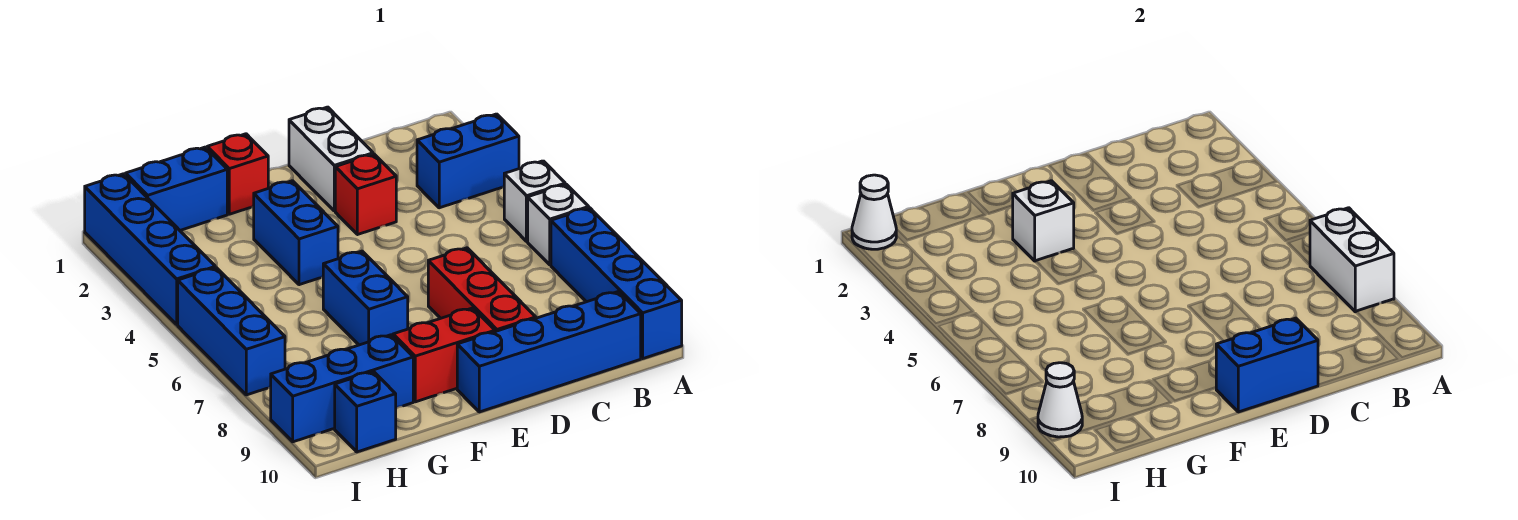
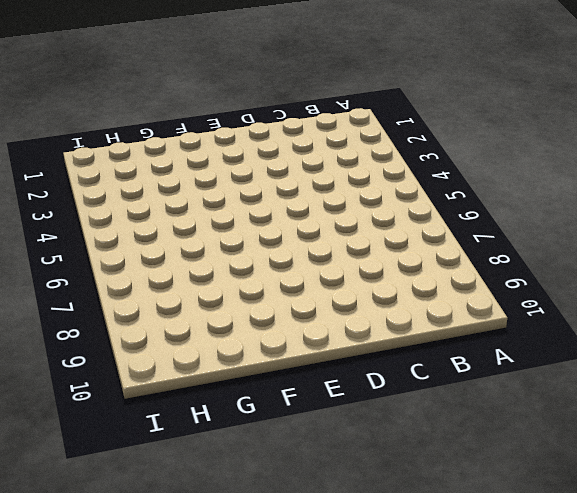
none -> blue 1x2 brick [417,114,519,208]
none -> white 1x1 brick [504,161,565,241]
none -> white 1x1 brick [528,184,589,265]

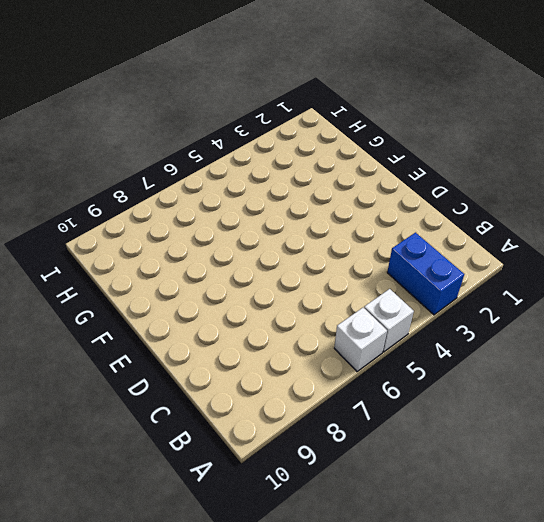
none -> blue 1x4 brick [551,208,682,358]
none -> blue 1x4 brick [457,292,641,412]
none -> white 1x2 brick [289,107,373,211]

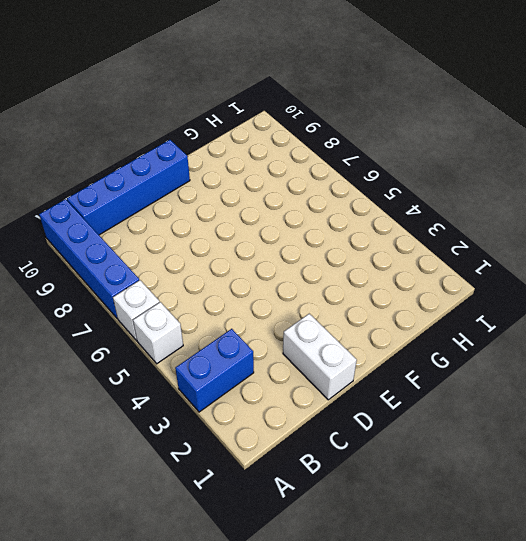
none -> red 1x1 brick [335,154,396,235]
none -> red 1x3 brick [428,248,536,332]
none -> red 1x2 brick [393,308,495,402]

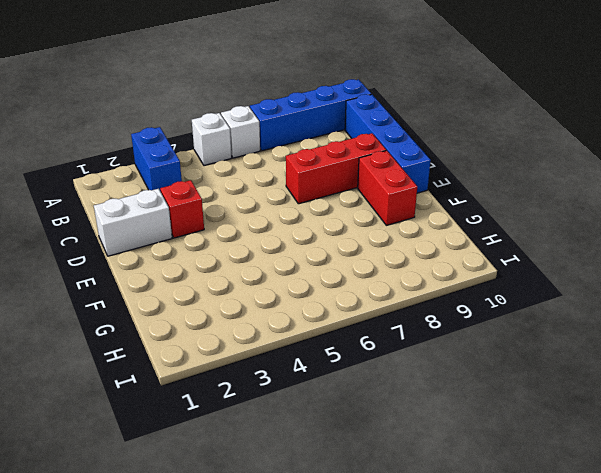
none -> red 1x1 brick [207,134,268,214]
none -> blue 1x2 brick [254,181,338,285]
none -> blue 1x2 brick [323,251,408,345]

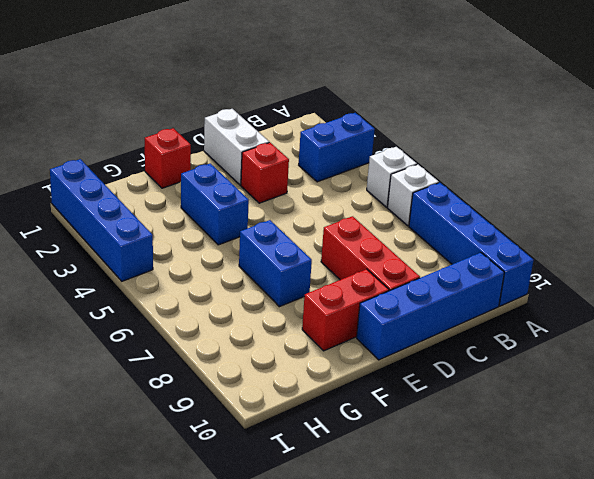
none -> blue 1x2 brick [126,147,227,230]
none -> blue 1x3 brick [271,335,413,442]
none -> blue 1x1 brick [335,372,396,452]

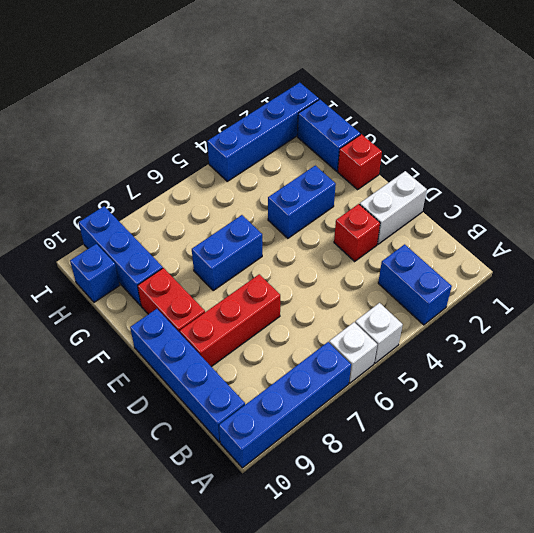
none -> blue 1x3 brick [178,268,285,395]
none -> white 1x2 brick [1310,208,1394,312]
none -> blue 1x2 brick [1216,318,1318,412]

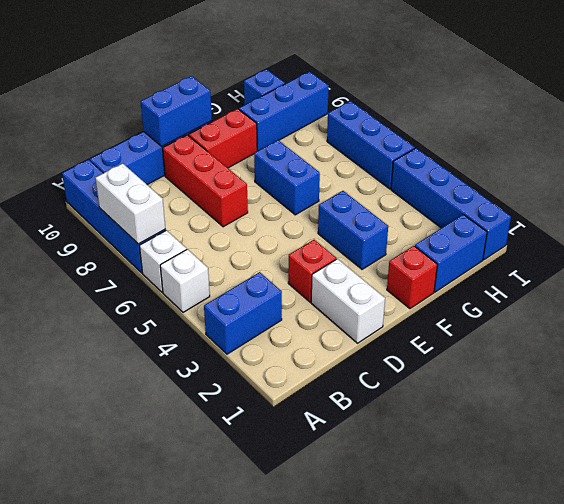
none -> white 1x1 brick [1013,181,1074,261]
none -> white 1x1 cone [852,175,896,249]
none -> white 1x1 cone [1038,363,1082,437]

